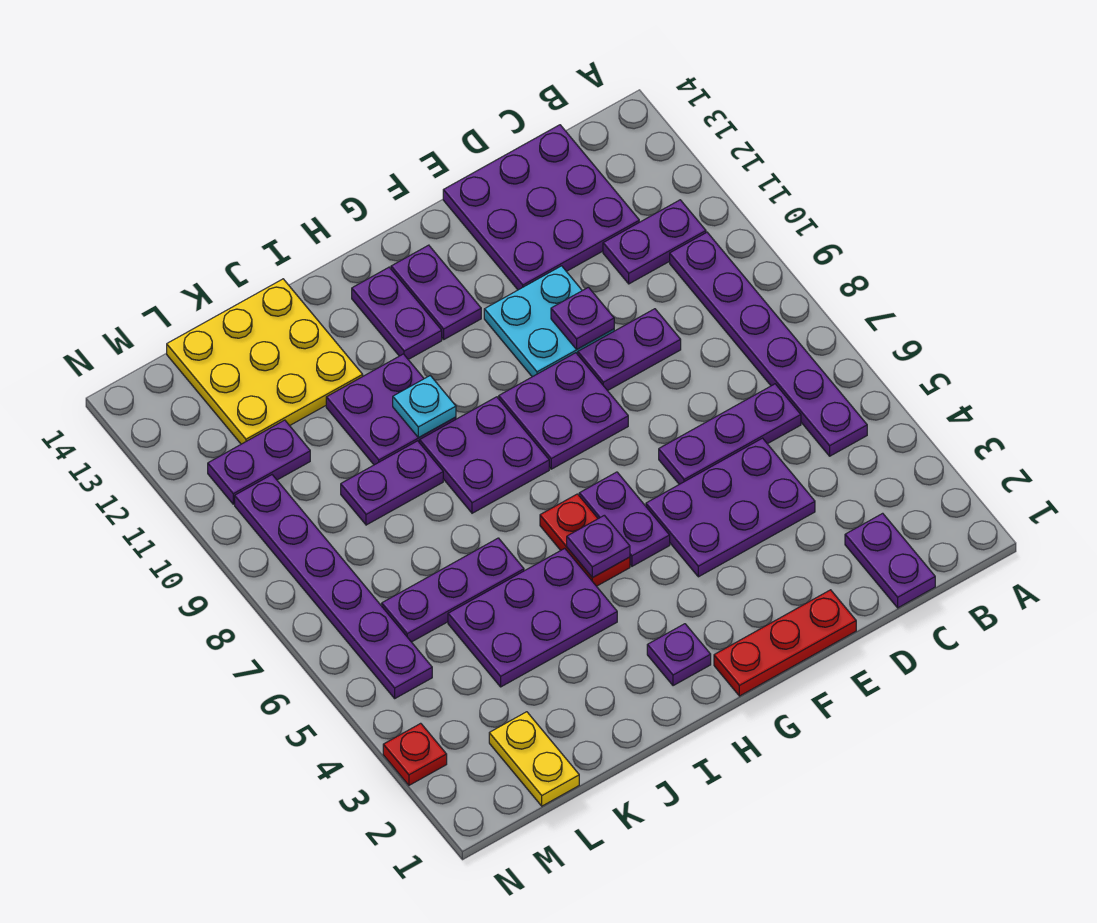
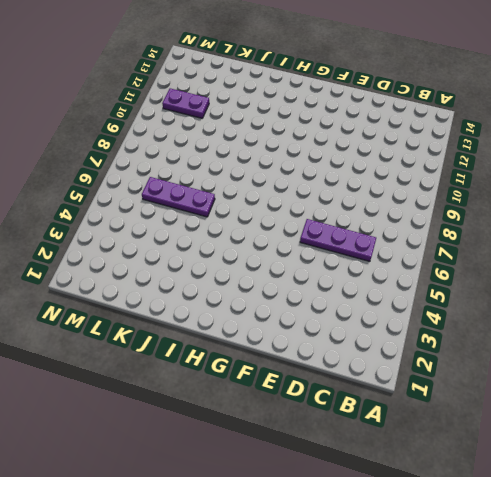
none -> purple 1x6 plate [670,232,867,456]
none -> purple 1x2 plate [603,200,706,284]
none -> purple 1x2 plate [845,513,935,608]

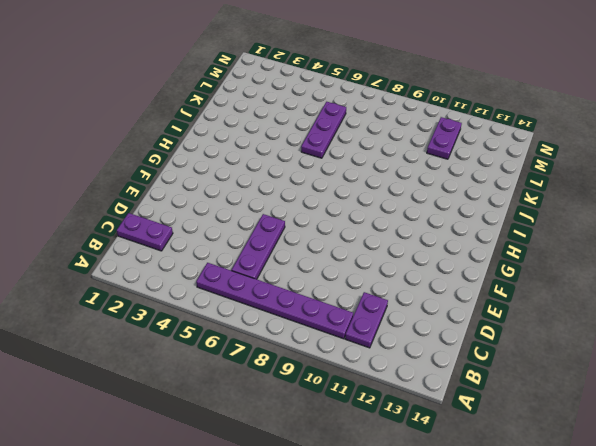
none -> purple 3x3 plate [443,125,639,290]
none -> purple 2x3 plate [646,438,815,577]
none -> purple 1x2 plate [578,309,681,391]

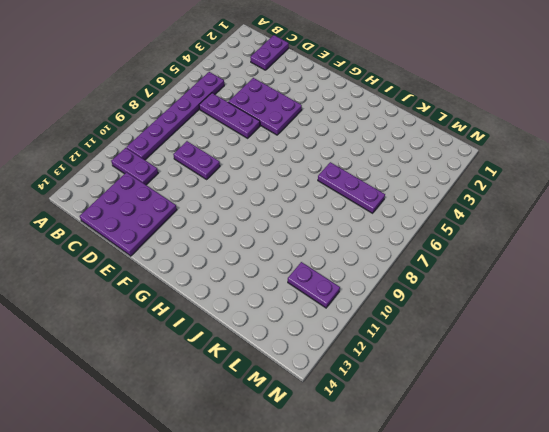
none -> red 1x3 plate [714,590,856,696]
none -> cyan 2x2 plate [484,266,614,377]
none -> purple 2x2 plate [499,353,628,469]

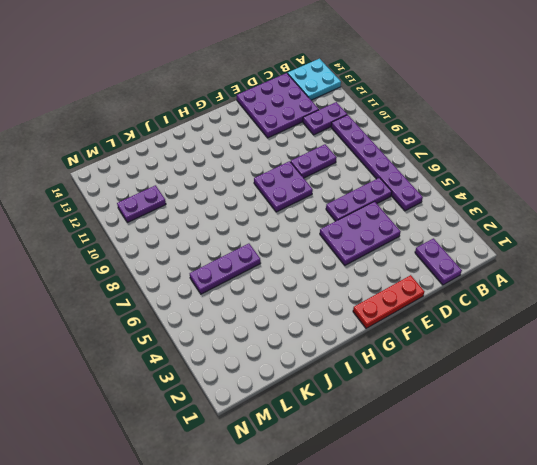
cyan 2x2 plate [288,59,341,100] -> cyan 2x2 plate moved to [484,266,614,377]
none -> purple 1x2 plate [579,472,670,566]
none -> purple 1x2 plate [391,245,481,339]
none -> purple 1x1 plate [647,624,711,686]

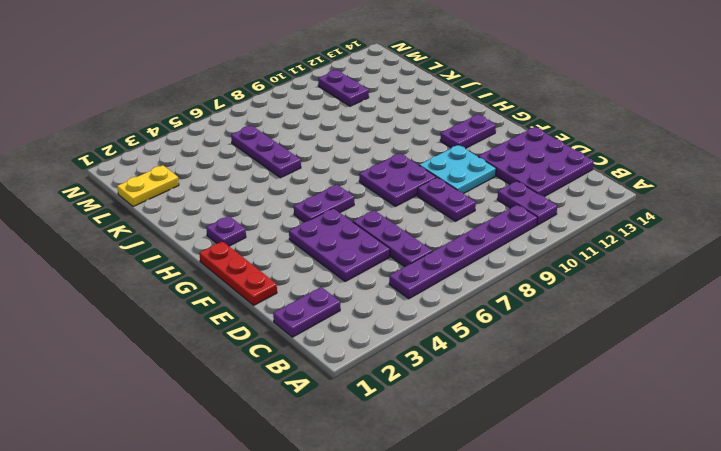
none -> red 1x2 plate [540,494,630,586]
none -> purple 2x2 plate [420,397,549,513]
none -> purple 1x2 plate [352,267,442,359]

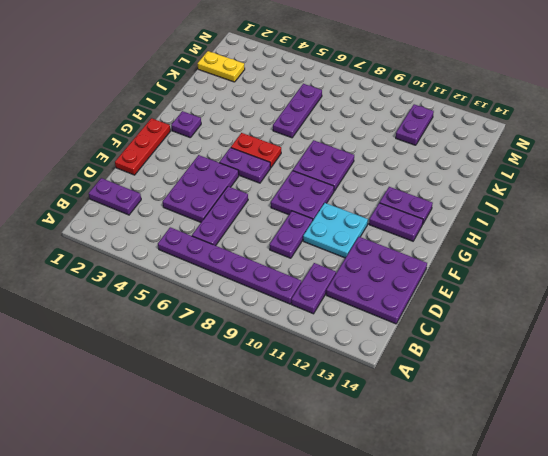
none -> purple 2x3 plate [448,548,617,687]
none -> purple 2x2 plate [326,354,456,465]
none -> purple 1x2 plate [341,441,443,525]

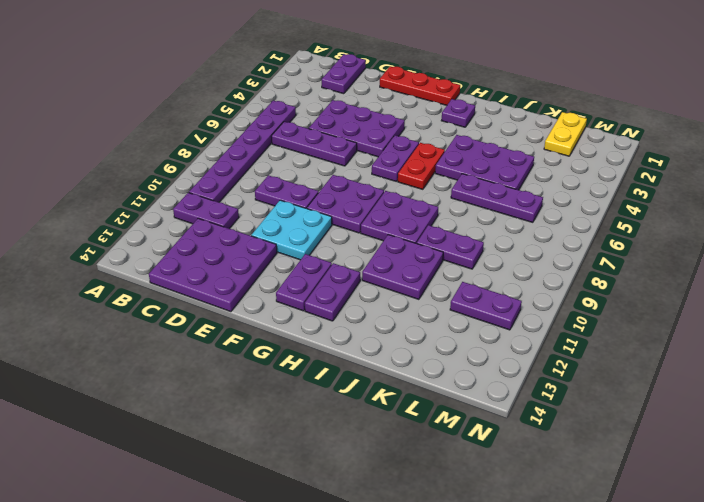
none -> yellow 3x3 plate [167,279,363,444]
none -> purple 1x6 plate [235,475,432,698]
none -> red 1x1 plate [383,723,447,785]

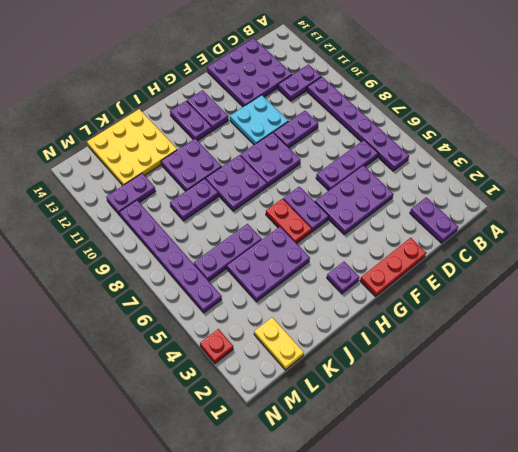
none -> purple 1x1 plate [551,287,614,349]
none -> purple 1x1 plate [567,515,630,578]
none -> cyan 1x1 plate [393,376,456,438]

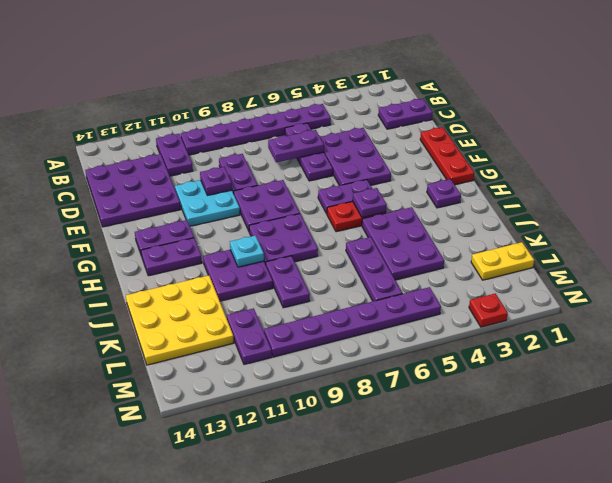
purple 1x2 plate [268,130,324,162] -> none

